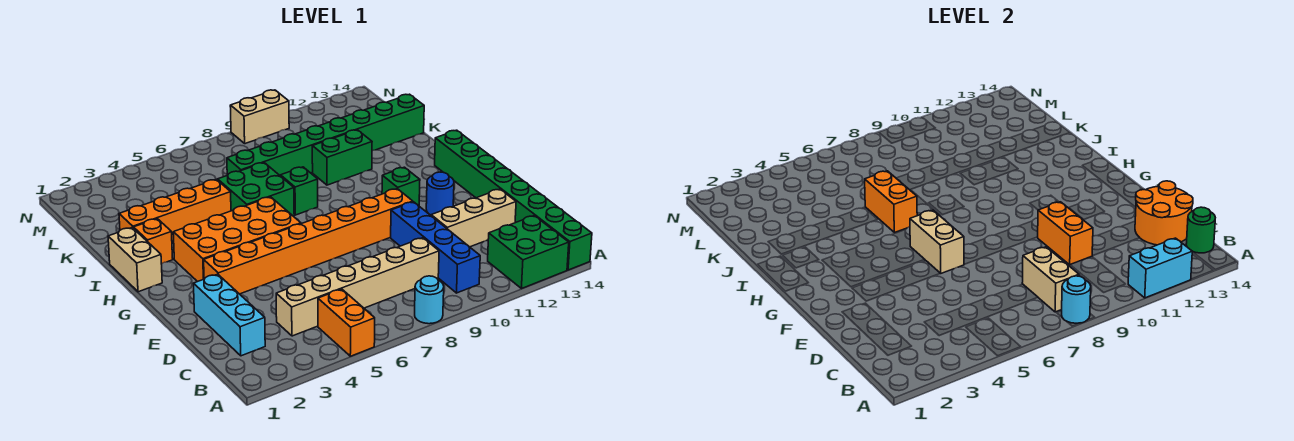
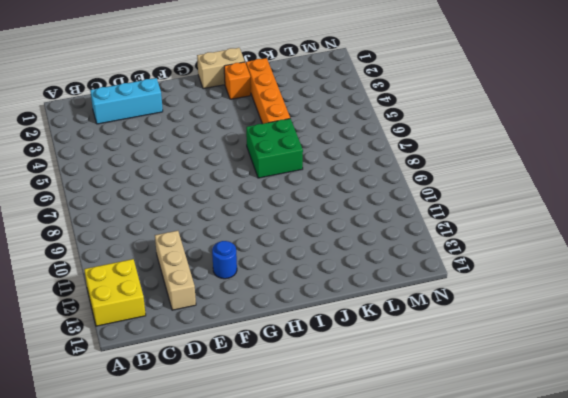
yellow 2x2 brick [84,259,146,326] -> green 2x2 brick [488,216,569,289]
none -> orange 1x2 brick [318,289,375,356]
none -> cyan 1x1 round brick [415,276,444,324]
none -> green 1x8 brick [435,130,592,270]

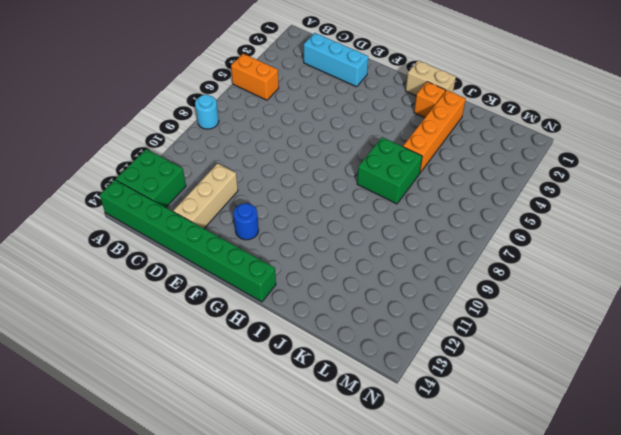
none -> blue 1x4 brick [391,202,480,293]
none -> tan 1x6 brick [276,238,439,336]
none -> orange 1x8 brick [204,189,413,294]

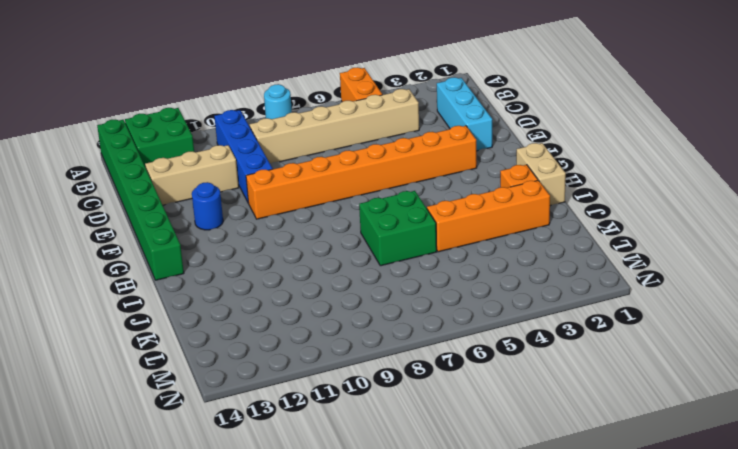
none -> orange 2x4 brick [173,197,301,282]
none -> green 1x1 brick [382,167,420,206]
none -> green 1x1 brick [281,167,318,215]

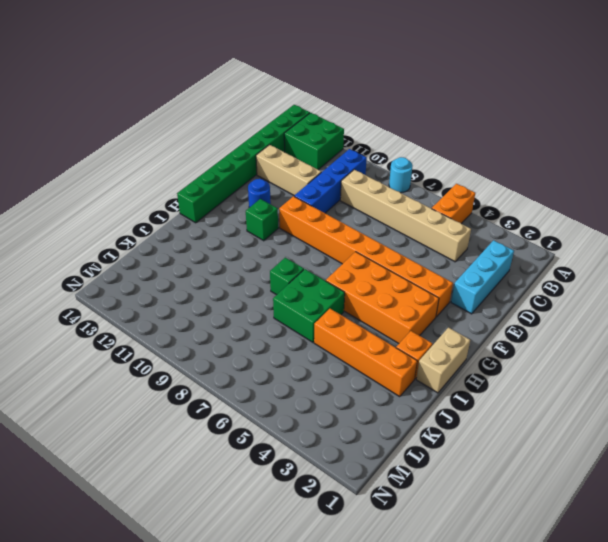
none -> green 1x2 brick [312,130,372,185]
none -> green 1x8 brick [227,94,424,176]
none -> tan 1x2 brick [230,90,289,144]

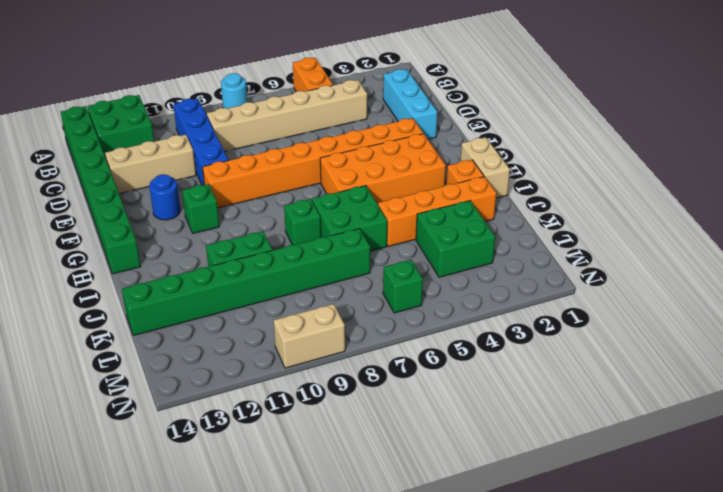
green 2x2 brick [416,201,495,277] -> none
green 1x1 brick [383,260,423,313] -> none
none -> cyan 1x1 round brick [1062,276,1091,323]
none -> cyan 1x2 brick [1128,238,1192,298]
none -> tan 1x2 brick [1022,247,1079,312]

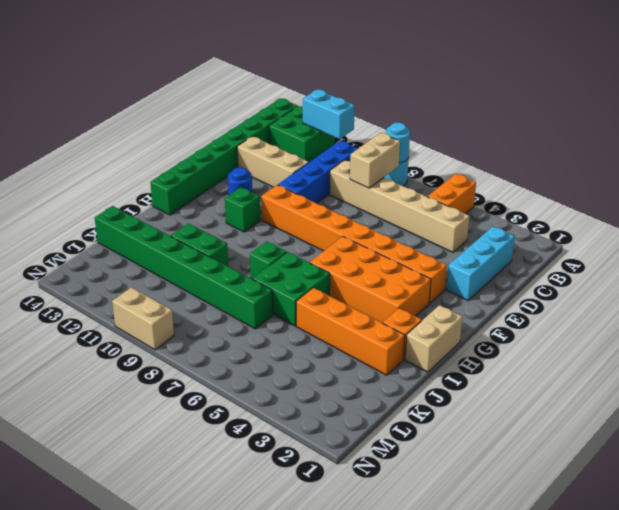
none -> green 1x1 round brick [1186,207,1215,253]
none -> orange 2x2 round brick [1135,181,1193,245]
none -> orange 1x2 brick [1038,202,1093,265]

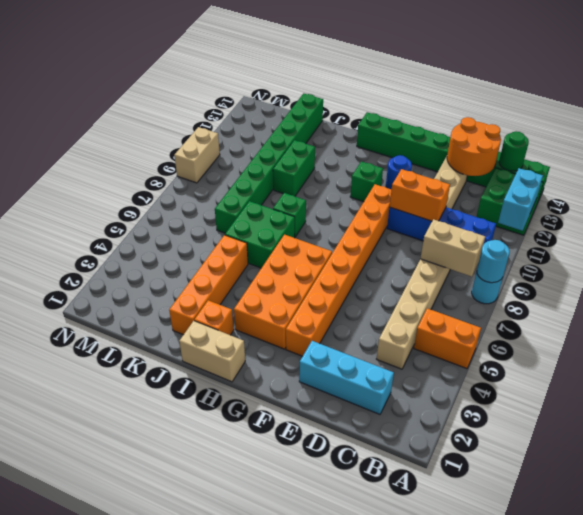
none -> tan 1x2 brick [910,210,964,273]
none -> orange 1x2 brick [865,171,917,233]

